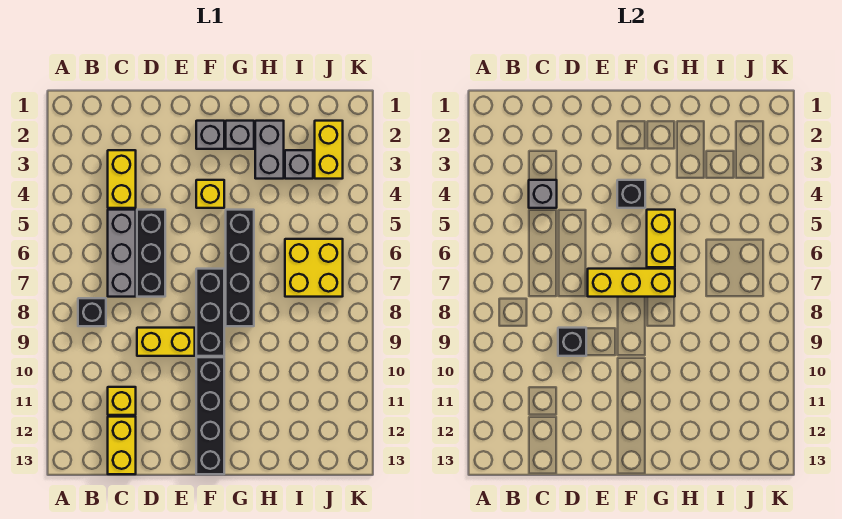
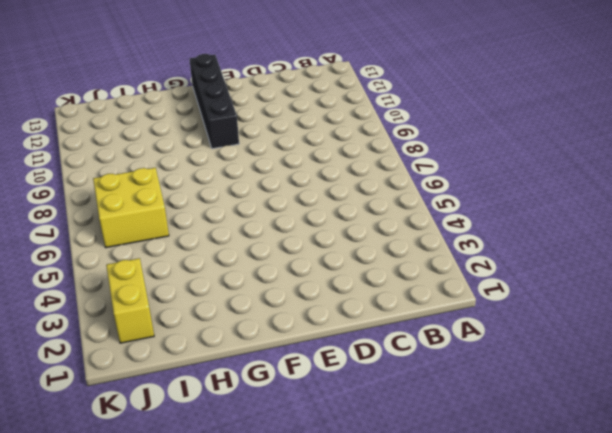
none -> black 1x1 brick [78,298,106,326]
none -> yellow 1x2 brick [108,150,136,208]
none -> grey 1x3 brick [108,210,136,297]

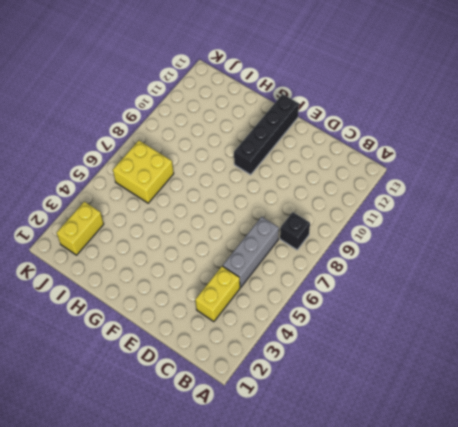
none -> yellow 1x1 brick [108,387,136,415]
none -> yellow 1x2 brick [108,417,136,474]
none -> black 1x3 brick [137,210,165,297]

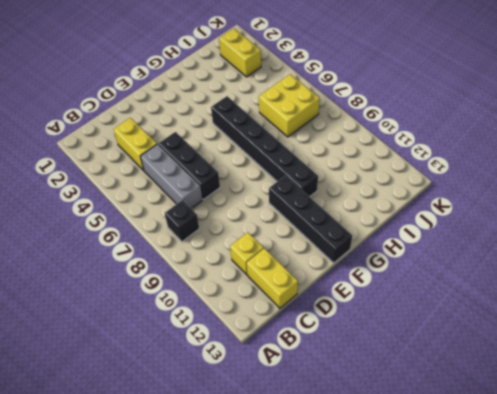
black 1x6 brick [211,96,318,197] -> black 1x4 brick [226,210,254,326]
none -> yellow 1x2 brick [137,328,195,356]
none -> grey 1x1 brick [196,121,224,149]
none -> yellow 1x1 brick [196,180,224,208]

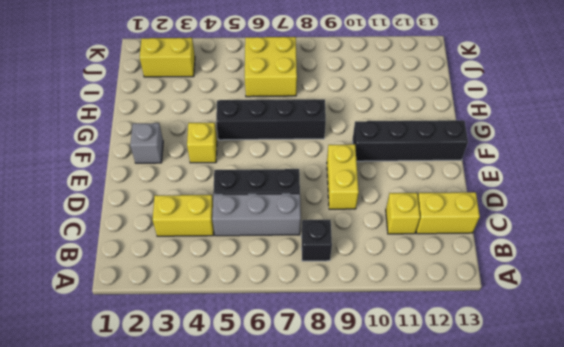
none -> black 1x3 brick [196,269,224,356]
none -> grey 1x1 brick [226,121,254,149]
none -> grey 1x2 brick [255,121,284,179]

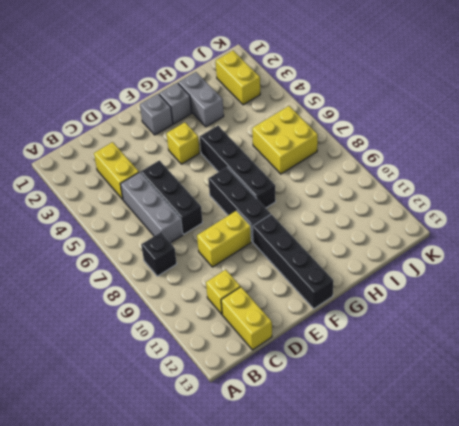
none -> grey 1x1 brick [285,150,313,179]
none -> grey 1x1 brick [529,180,557,208]
none -> black 1x1 brick [558,328,586,356]

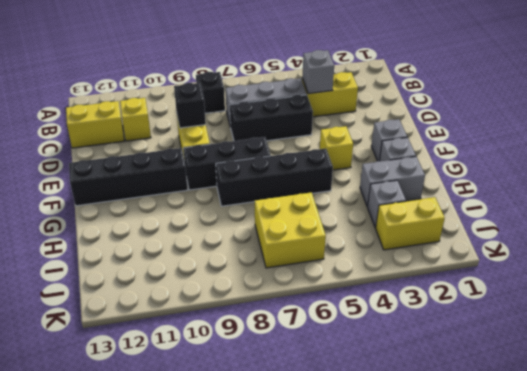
none -> yellow 1x3 brick [588,269,675,297]
none -> black 1x1 brick [617,180,645,208]
none -> yellow 1x2 brick [647,210,675,267]

